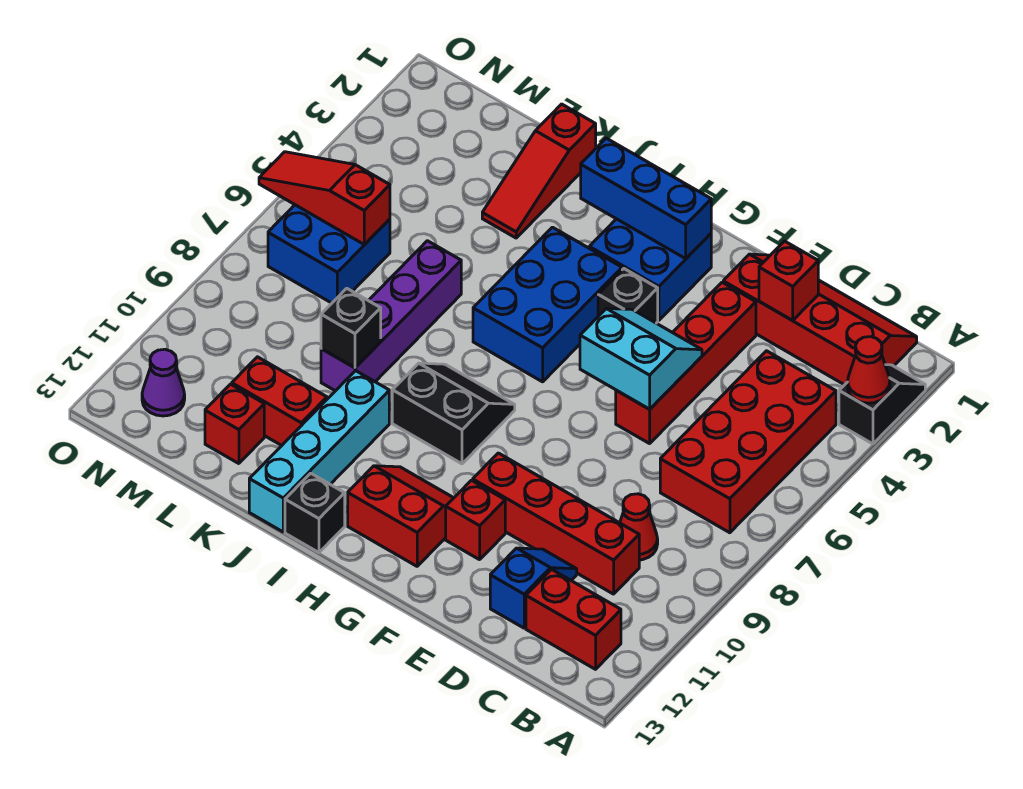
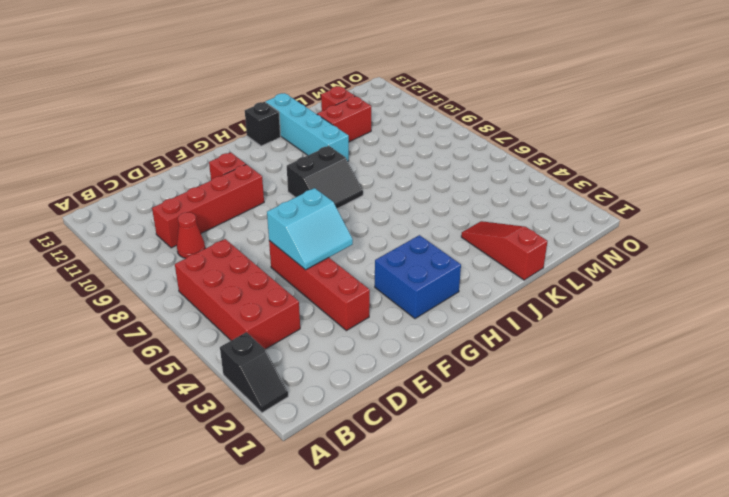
none -> red 2x4 slope [723,254,917,385]
none -> red 1x2 brick [526,569,621,669]
none -> blue 1x2 slope [490,548,577,628]

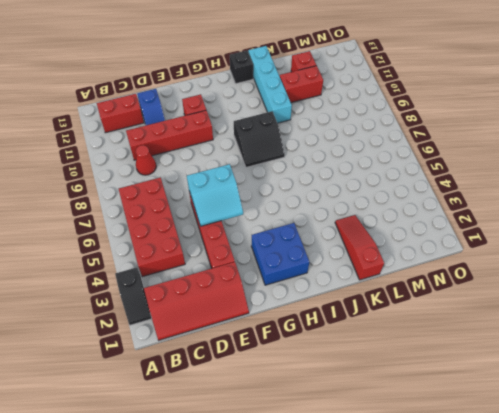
none -> black 1x1 brick [598,269,658,323]
none -> red 2x2 slope [348,466,453,566]
none -> blue 2x3 brick [473,227,622,382]

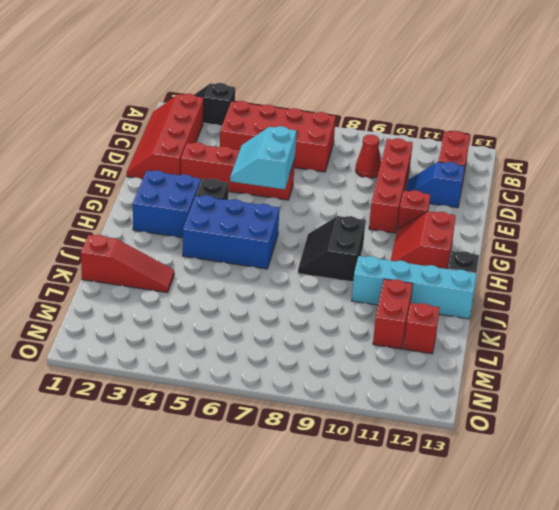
none -> purple 1x4 brick [321,241,461,391]
none -> blue 2x2 brick [268,205,390,303]
none -> purple 1x1 cone [142,349,185,416]

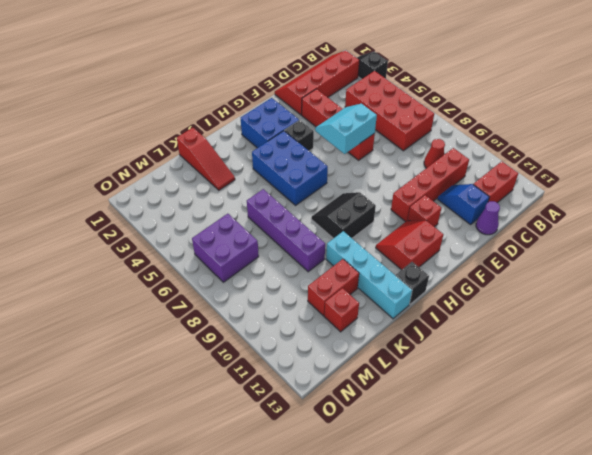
purple 1x1 cone [476,201,500,235] -> purple 1x1 cone moved to [142,349,185,416]
purple 2x2 brick [192,214,259,282] -> blue 2x2 brick [268,205,390,303]
none -> red 1x1 cone [848,337,890,403]
none -> red 1x1 brick [759,241,818,320]
none -> blue 1x3 brick [581,138,711,259]

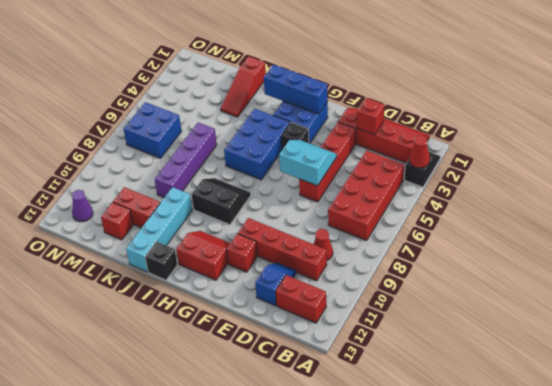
none -> black 1x1 brick [321,288,381,368]
none -> red 1x3 slope [259,152,390,245]

